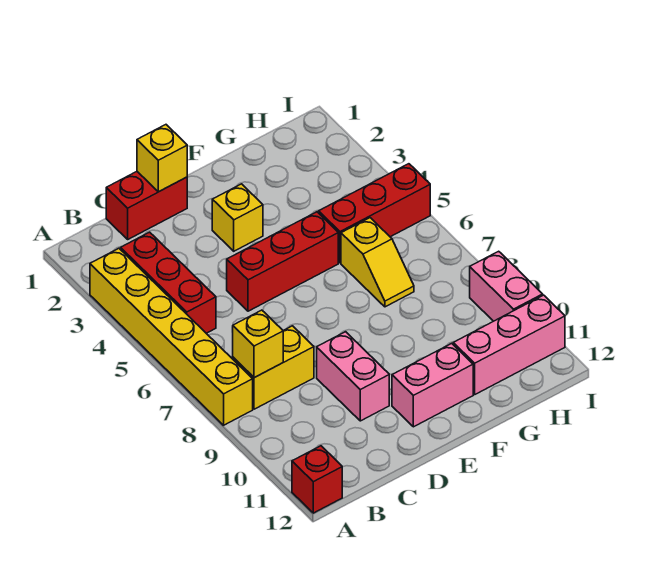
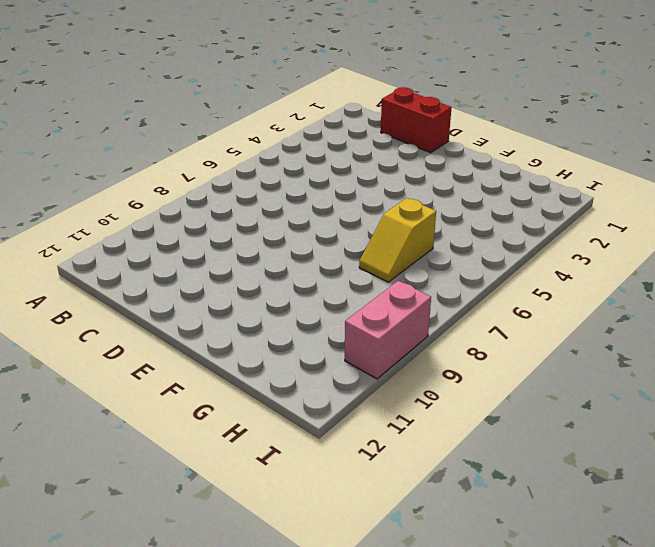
none -> yellow 1x6 brick [90,248,253,425]
none -> red 1x1 brick [292,446,342,513]
none -> red 1x3 brick [121,232,216,333]

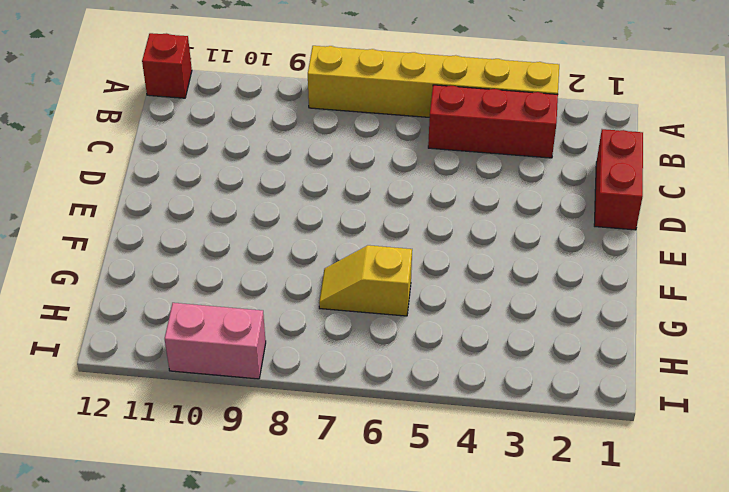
none -> yellow 1x2 brick [233,326,314,409]
none -> red 1x3 brick [227,212,338,311]
none -> pink 1x2 brick [317,332,389,421]

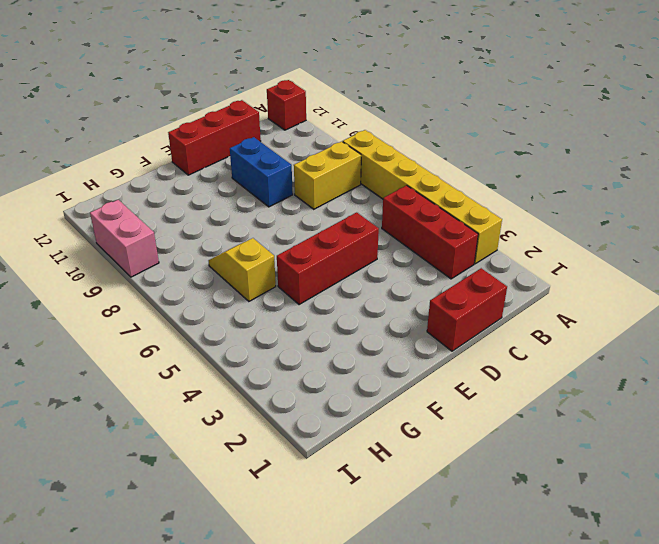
red 1x3 brick [168,100,261,175] -> red 1x3 brick moved to [319,164,430,263]
blue 1x2 brick [230,137,293,207] -> pink 1x2 brick [317,332,389,421]
none -> yellow 1x1 brick [212,184,263,251]
none -> pink 1x2 brick [392,343,473,427]
none -> pink 1x3 brick [453,295,565,394]

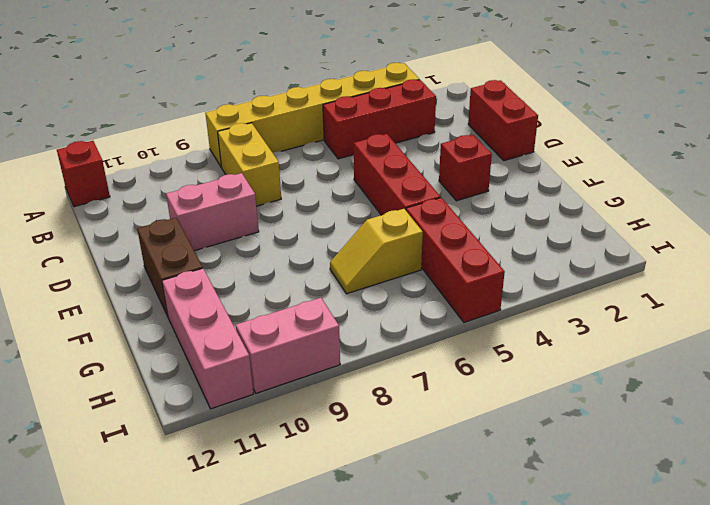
red 1x1 brick [439,135,492,201] -> yellow 1x1 brick [212,184,263,251]
brown 1x2 brick [137,218,203,316] -> pink 1x2 brick [392,343,473,427]
none -> yellow 1x1 brick [233,310,283,378]
none -> yellow 1x1 brick [137,125,187,192]

